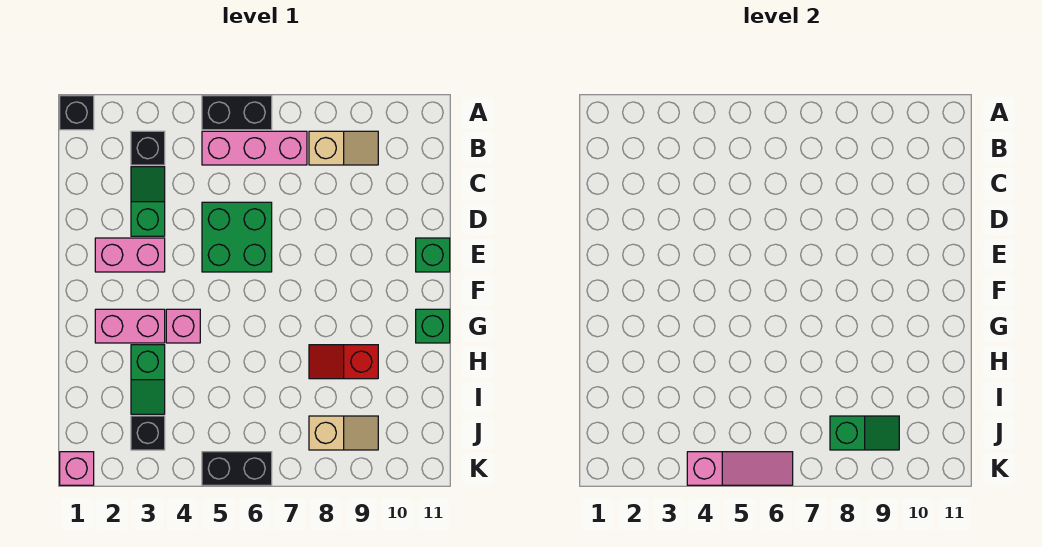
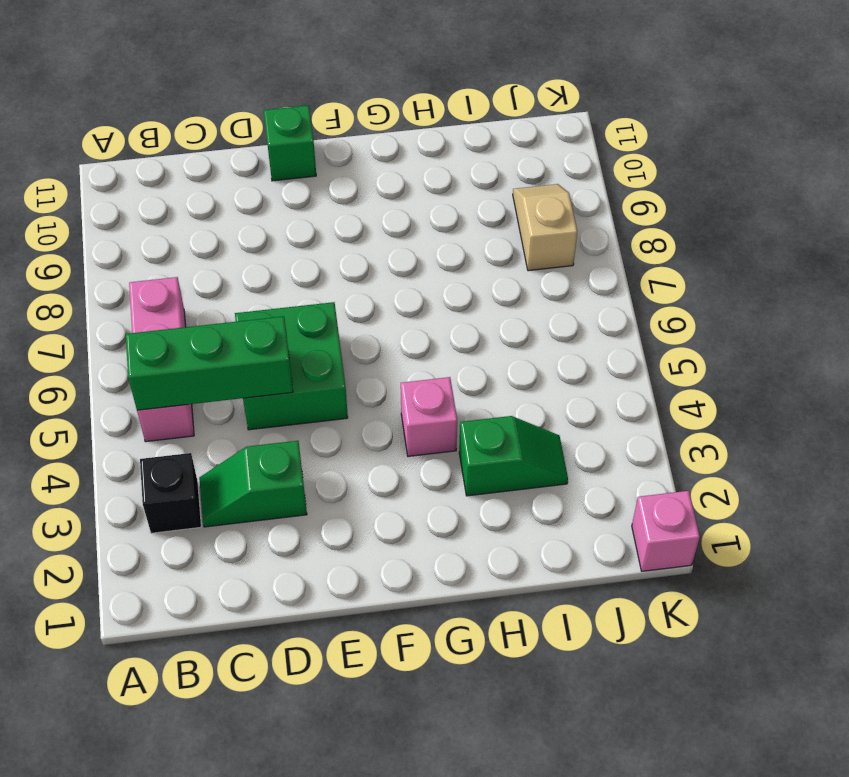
green 1x3 brick [126,316,293,410] -> none
none -> black 1x1 brick [60,96,94,130]
none -> black 1x2 brick [202,96,272,130]
none -> tan 1x2 slope [309,131,378,165]

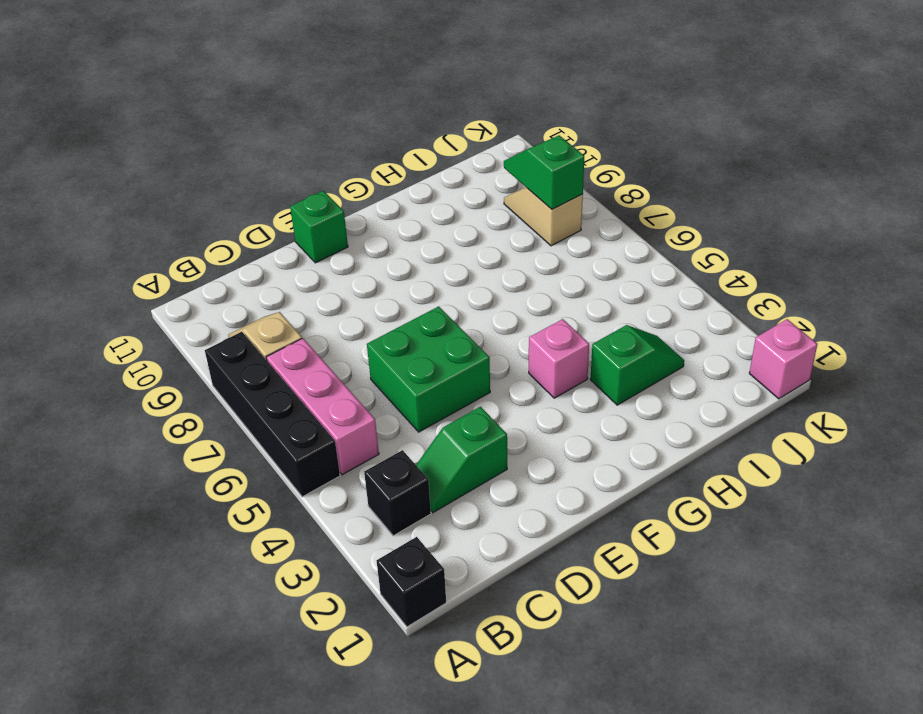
black 1x4 brick [205,332,340,497] -> black 1x2 brick [202,96,272,130]
none -> pink 1x2 brick [95,238,165,272]
none -> pink 1x2 brick [95,309,165,343]
none -> green 1x1 brick [416,309,450,343]

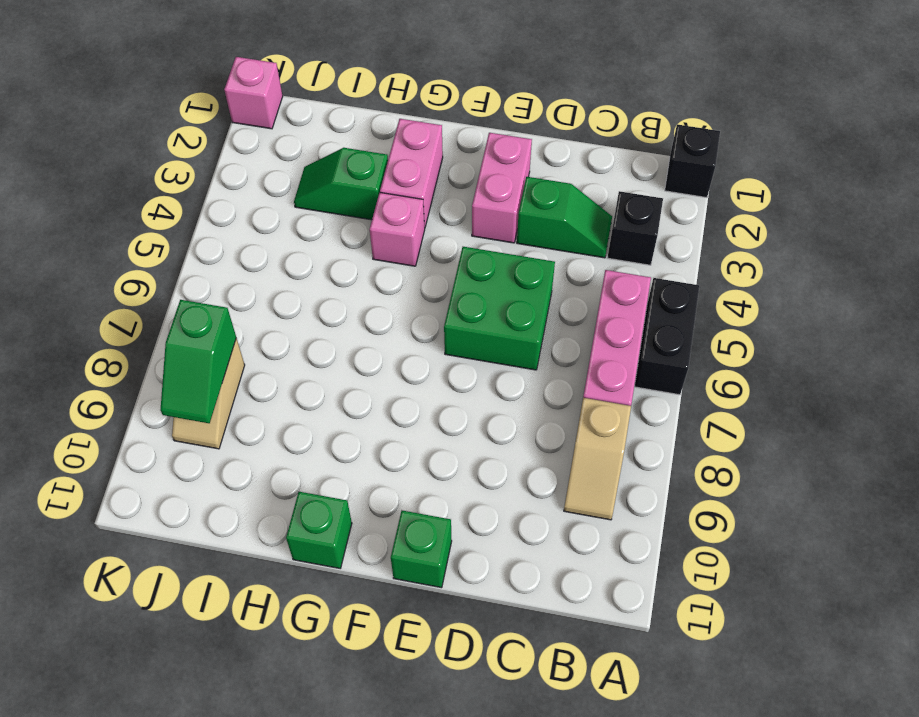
none -> red 1x2 slope [309,345,378,379]
none -> black 1x1 brick [131,416,165,450]
none -> black 1x2 brick [202,452,272,485]

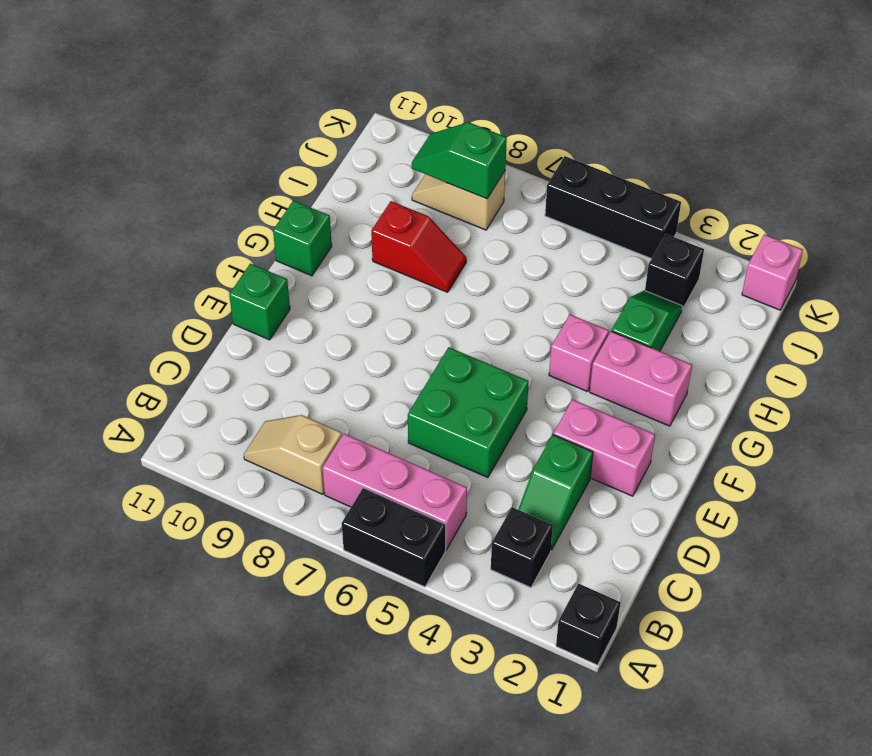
black 1x3 brick [545,156,681,259] -> black 1x2 brick [202,452,272,485]
none -> pink 1x3 slope [687,452,793,485]

